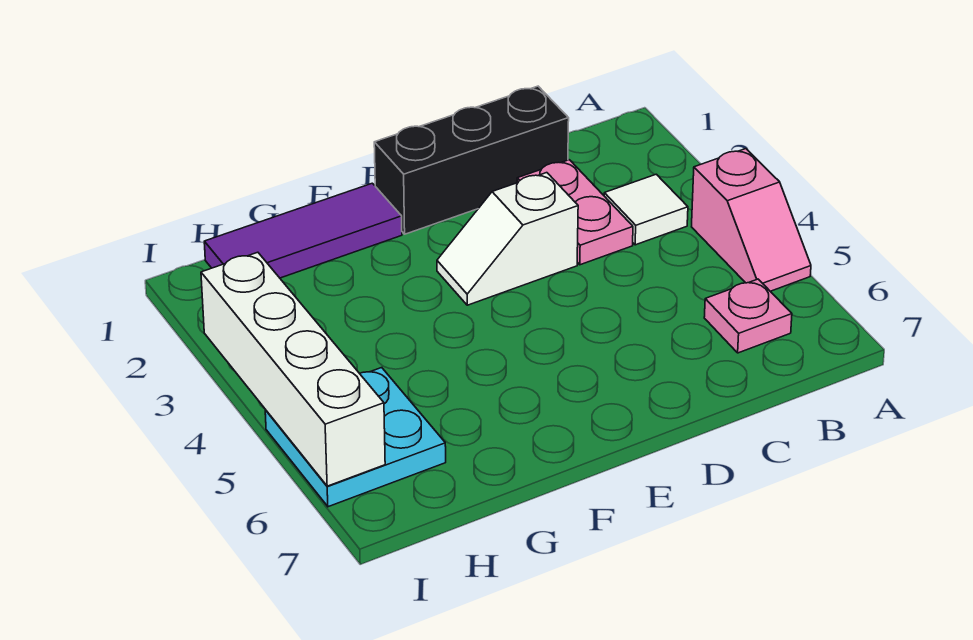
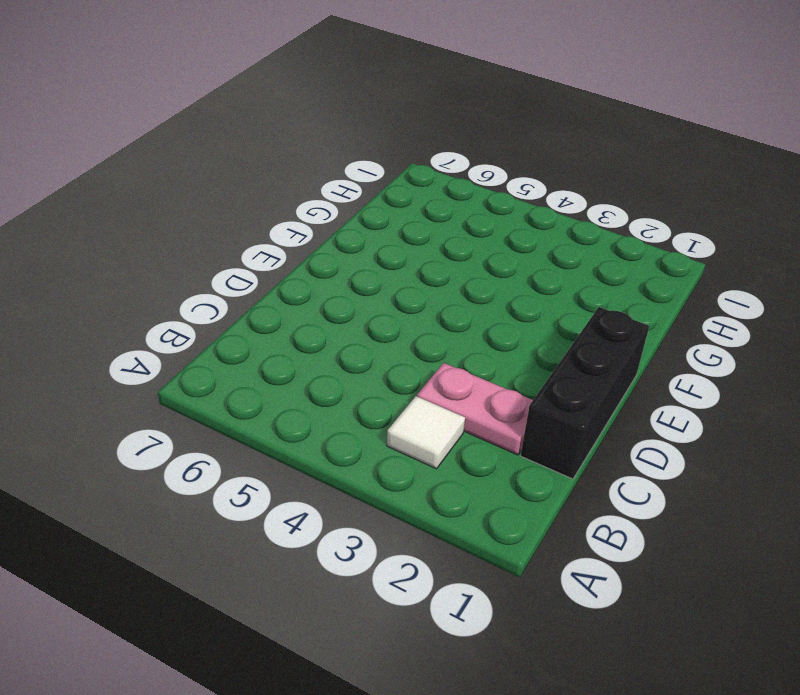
none -> pink 1x2 slope [692,149,811,291]
none -> pink 1x1 plate [704,279,792,353]

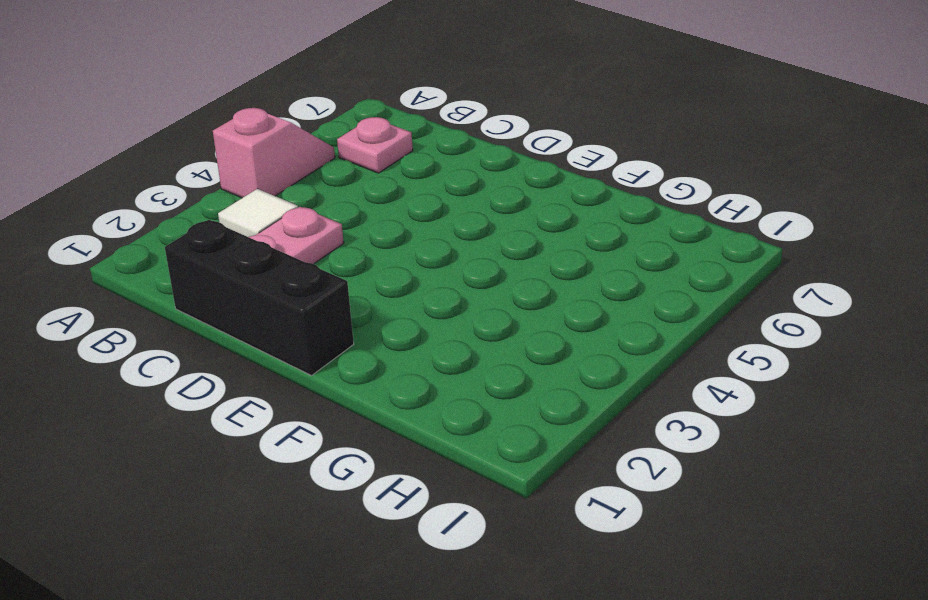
none -> white 1x2 slope [437,173,578,305]
none -> purple 1x3 tile [204,183,402,278]

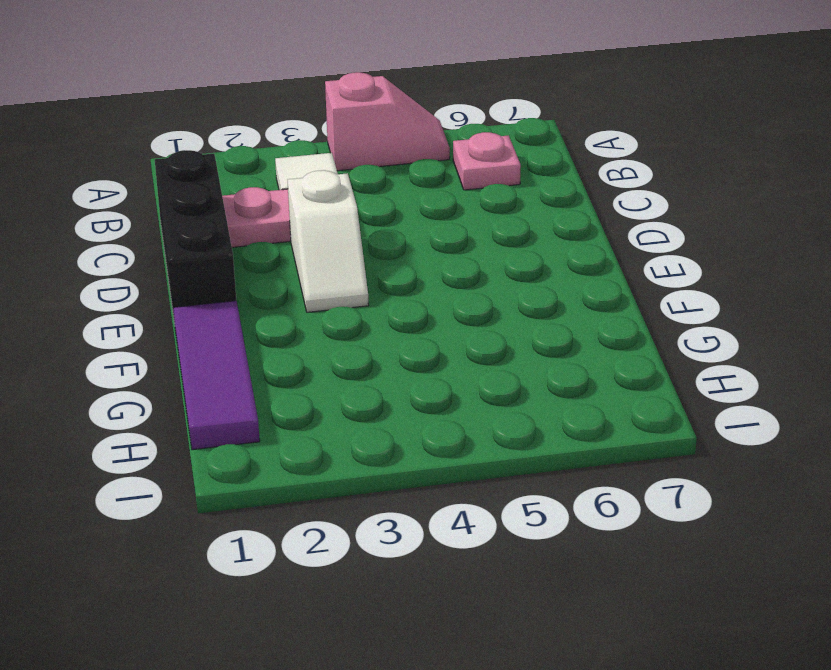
none -> cyan 2x2 plate [265,368,446,507]
none -> white 1x4 brick [201,252,385,486]

